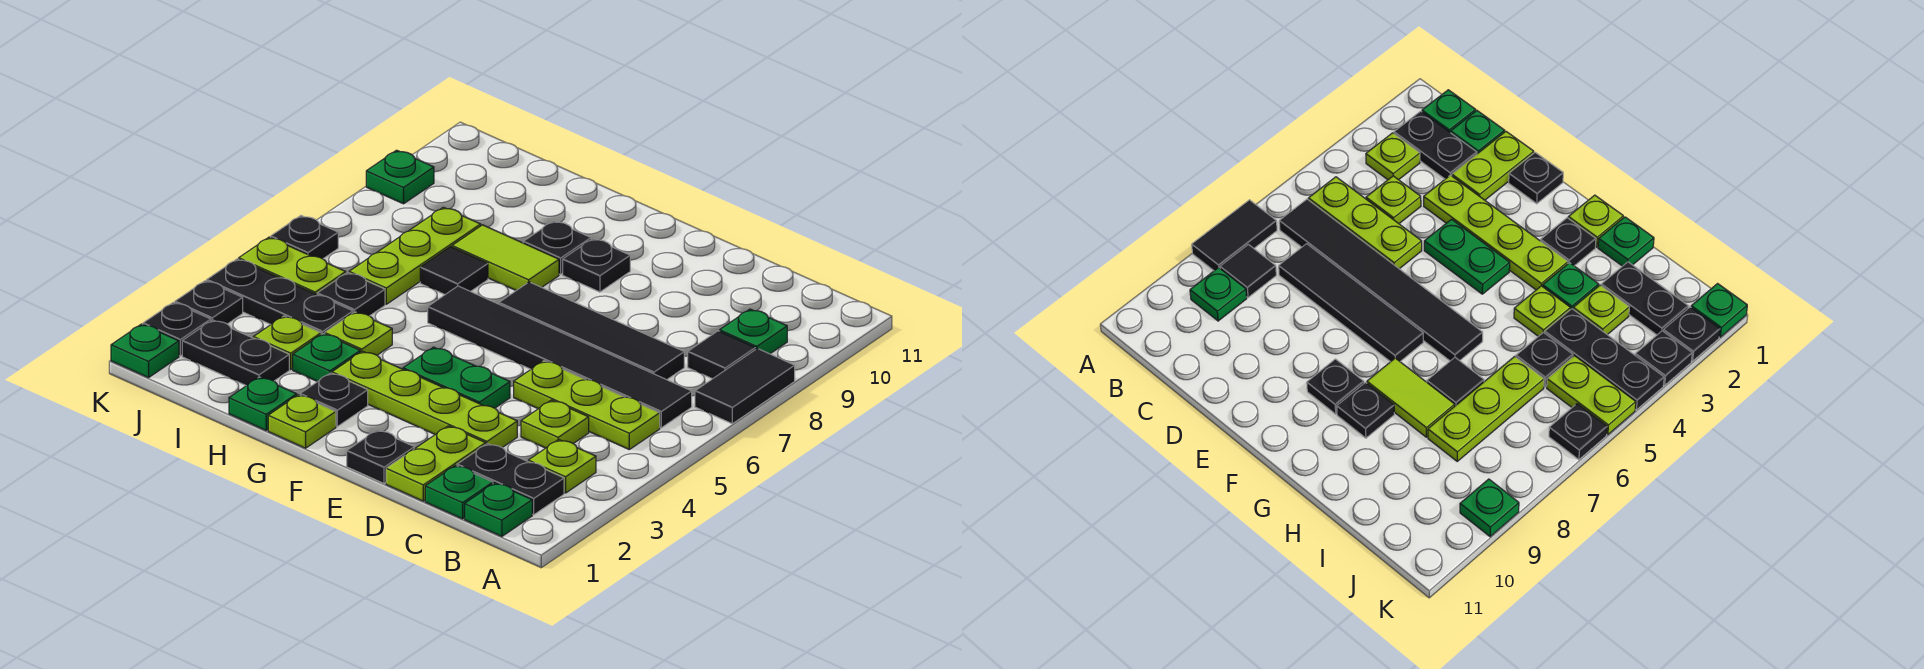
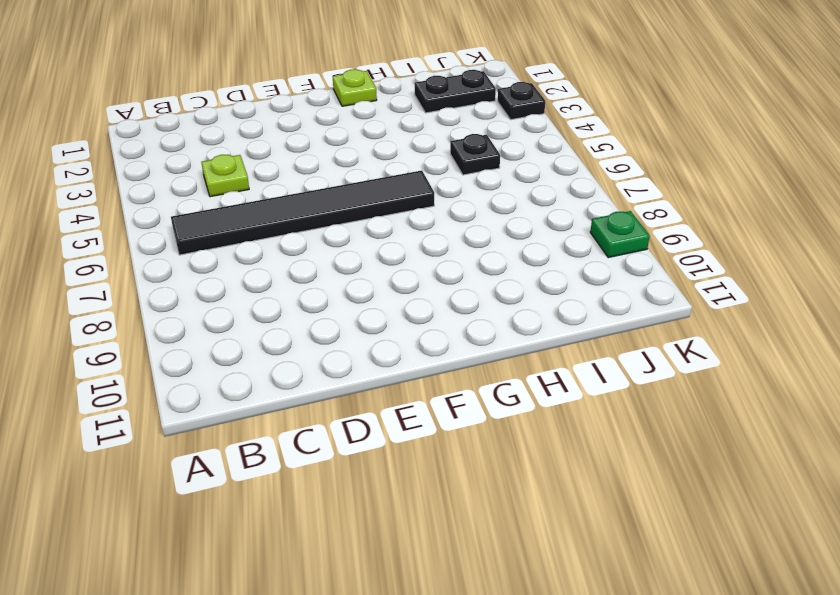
none -> black 1x2 tile [695,348,795,424]
none -> green 1x1 plate [465,483,532,537]
none -> black 1x2 plate [457,444,564,515]
none -> lime 1x1 plate [528,439,596,493]

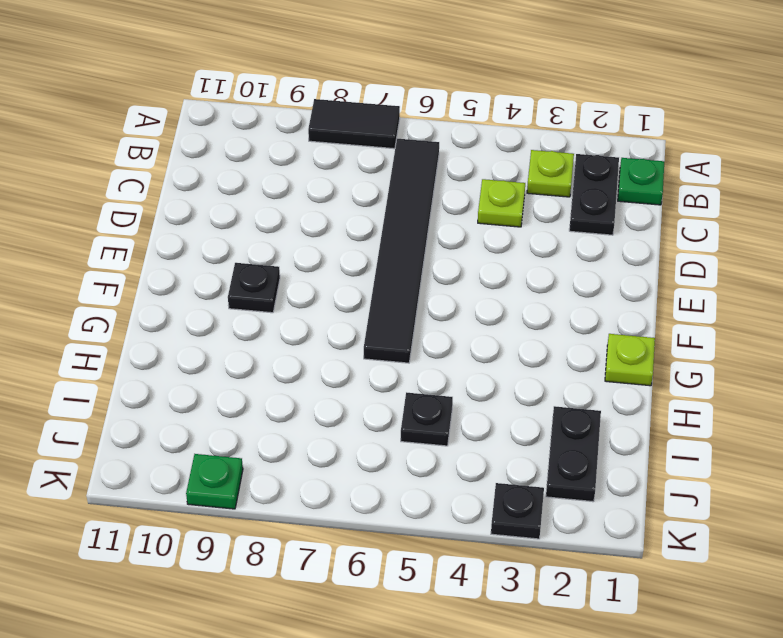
none -> lime 1x3 plate [514,361,660,449]
none -> black 1x1 tile [688,331,755,379]
none -> green 1x1 plate [720,309,787,354]
none -> green 1x1 plate [425,465,493,519]

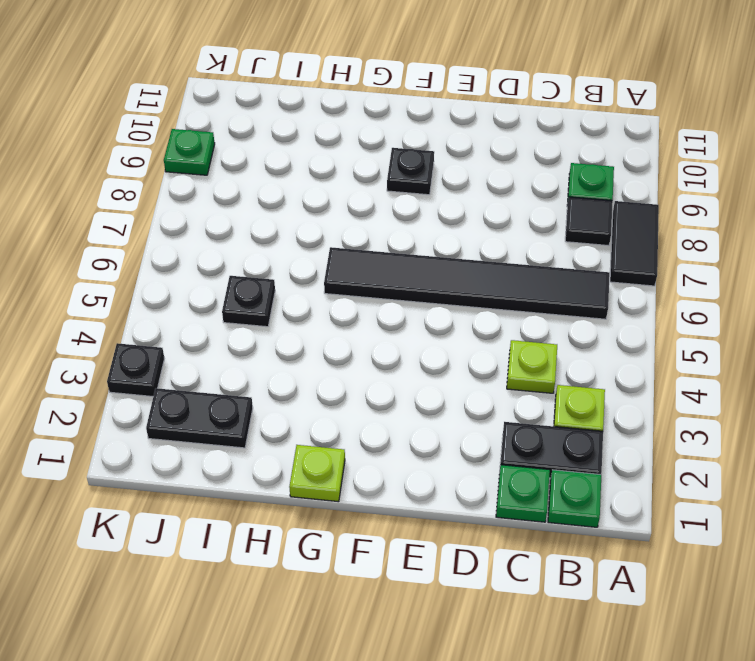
none -> lime 1x3 plate [514,361,660,449]
none -> black 1x4 tile [499,282,684,380]
none -> lime 1x2 plate [386,426,486,501]
none -> lime 1x4 plate [332,351,517,448]

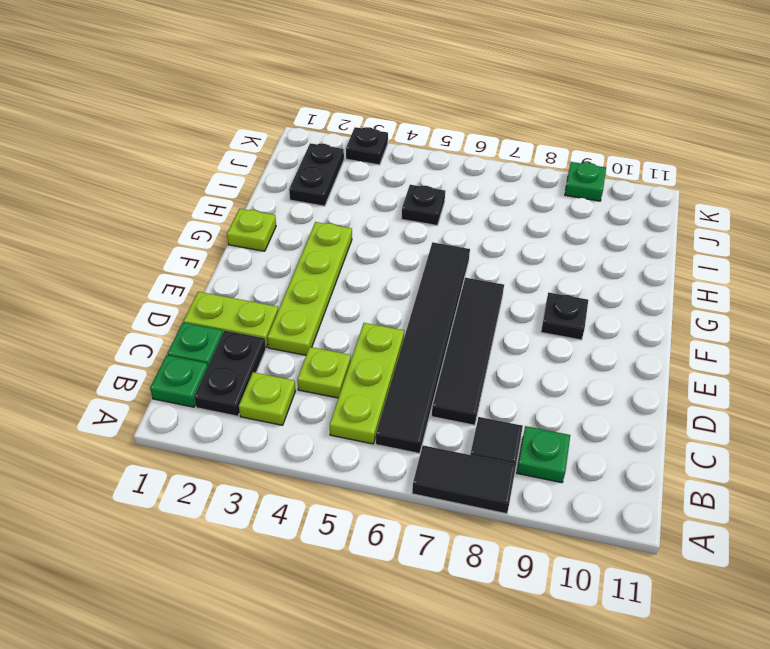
none -> black 1x1 plate [347,430,414,483]
none -> green 1x2 plate [403,347,510,408]
none -> black 1x1 plate [300,373,368,426]
none -> lime 1x2 tile [452,225,559,290]

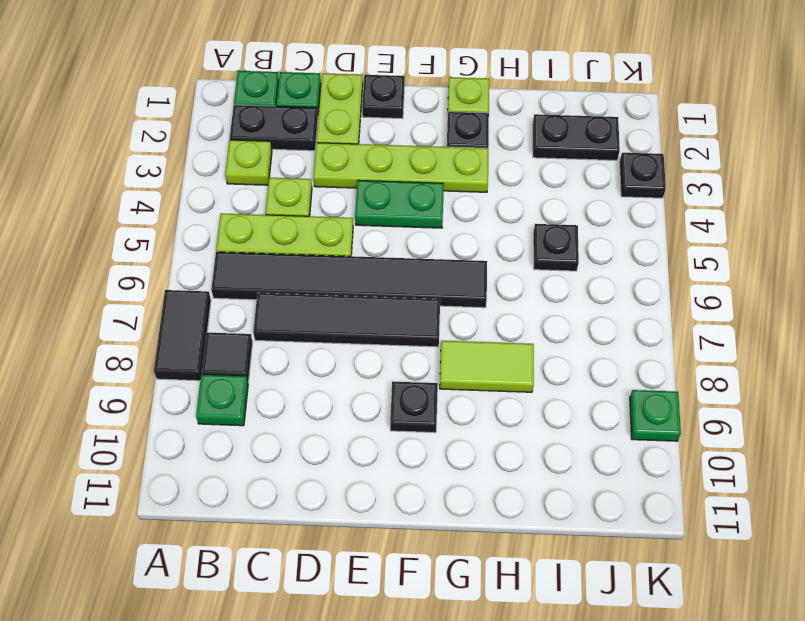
none -> black 1x1 plate [523,221,591,274]
none -> green 1x1 plate [229,377,297,430]
none -> green 1x1 plate [293,334,360,382]
none -> lime 1x1 plate [325,312,392,355]

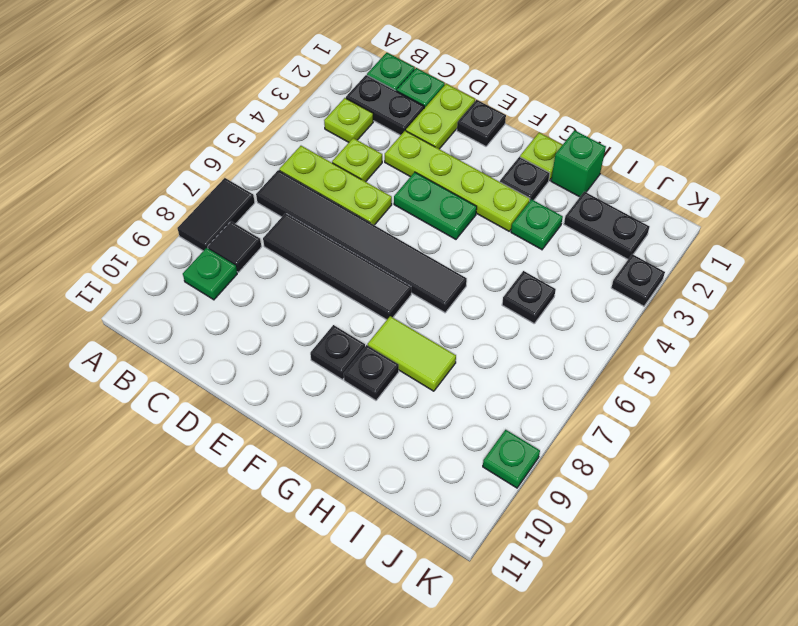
green 1x1 brick [551,130,606,197] -> green 1x1 plate [229,377,297,430]
none -> lime 1x1 plate [325,312,392,355]
none -> black 1x1 tile [420,247,488,294]
none -> lime 1x1 plate [253,316,321,369]
none -> black 1x3 plate [207,259,353,334]

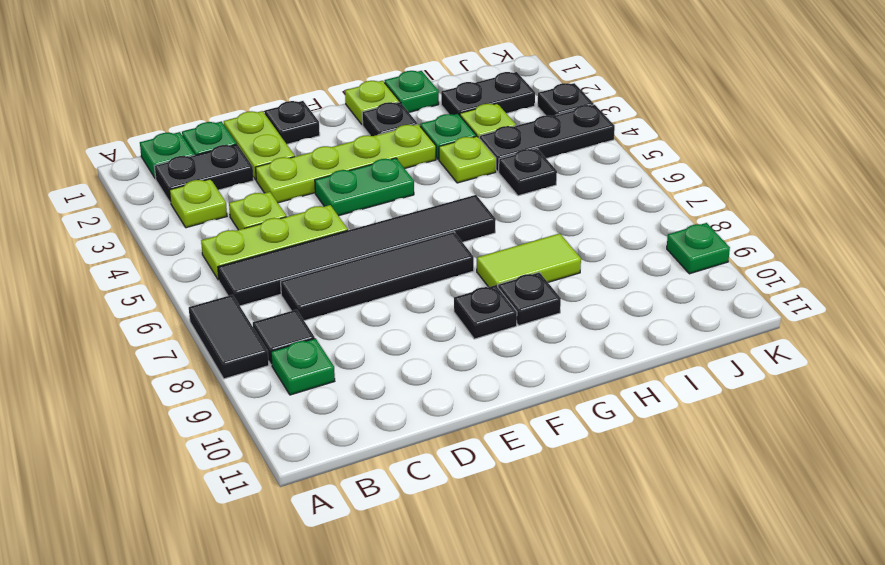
none -> black 1x1 tile [420,247,488,294]
none -> lime 1x3 plate [349,207,481,304]
none -> lime 1x2 plate [239,237,346,294]
none -> green 1x1 plate [111,324,179,378]

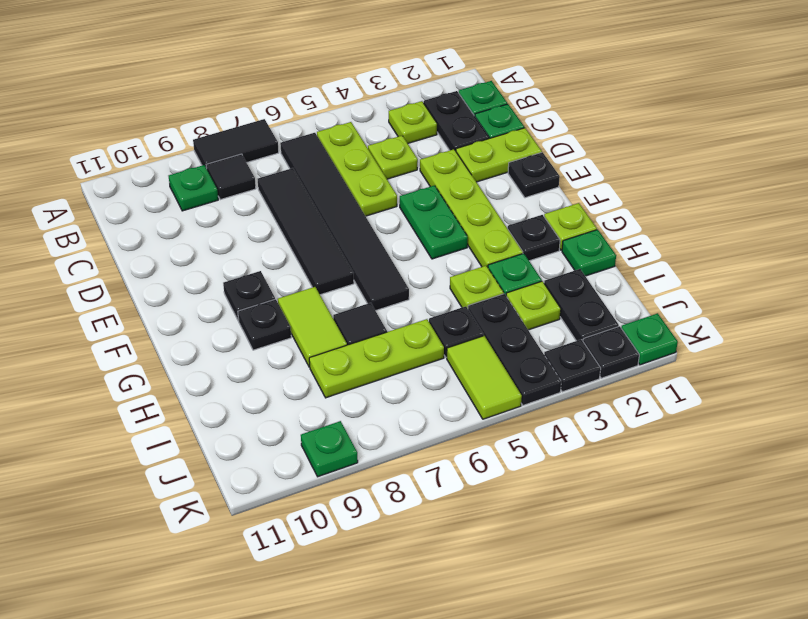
lime 1x2 tile [447,336,522,419] -> lime 1x2 plate [239,237,346,294]
none -> black 1x1 plate [271,216,338,259]

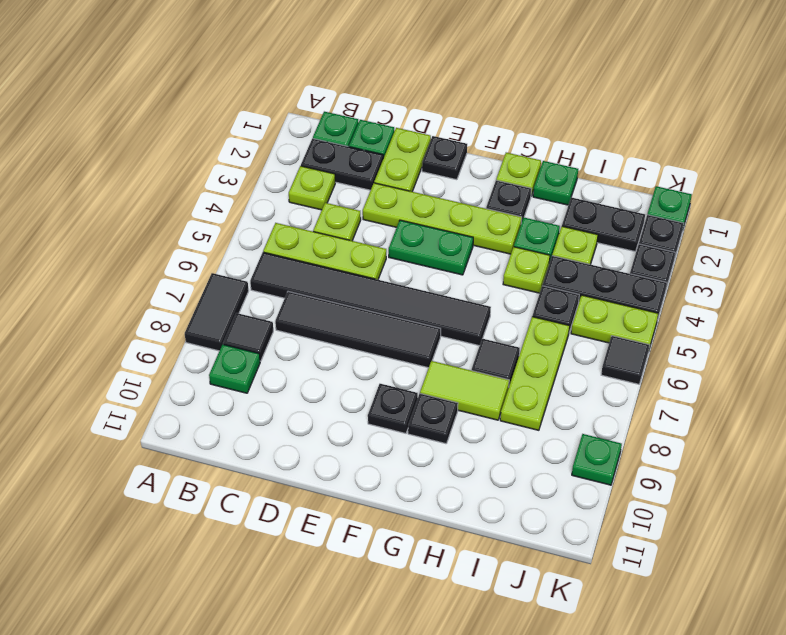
black 1x1 tile [601,336,650,384] -> black 1x1 plate [271,216,338,259]

